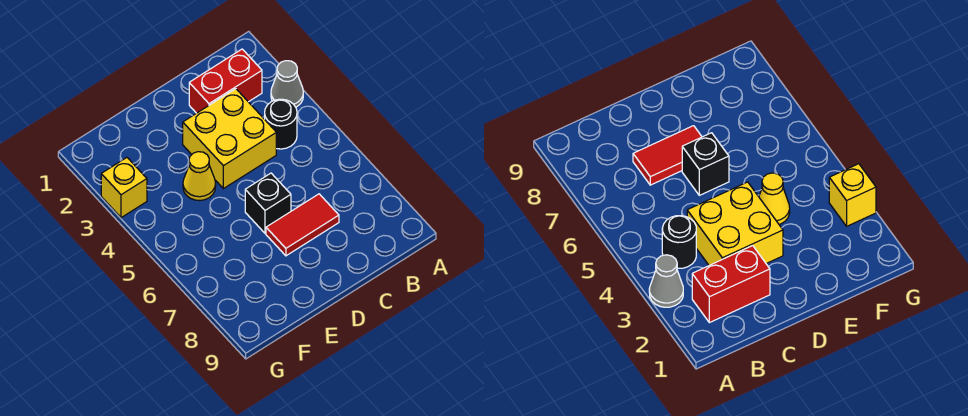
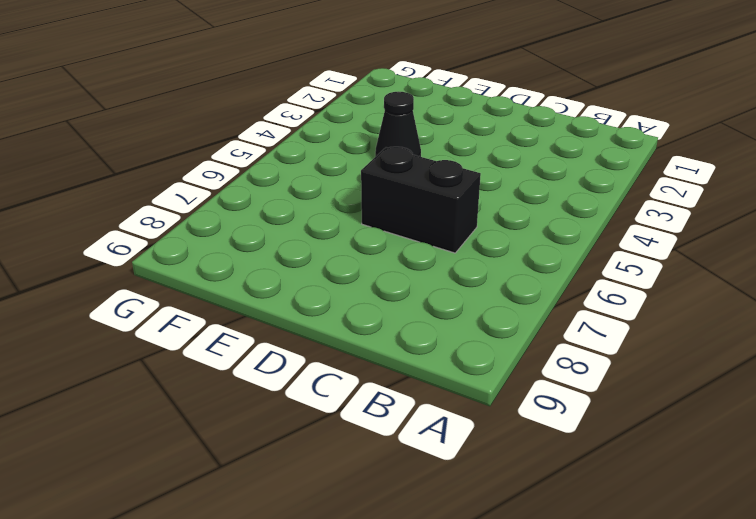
black 1x2 brick [361,147,481,253] -> black 1x1 brick [245,173,291,233]
black 1x1 cone [375,92,421,157] -> yellow 1x1 cone [183,152,216,201]
none -> grey 1x1 cone [271,61,303,107]
none -> red 1x2 brick [189,49,262,113]

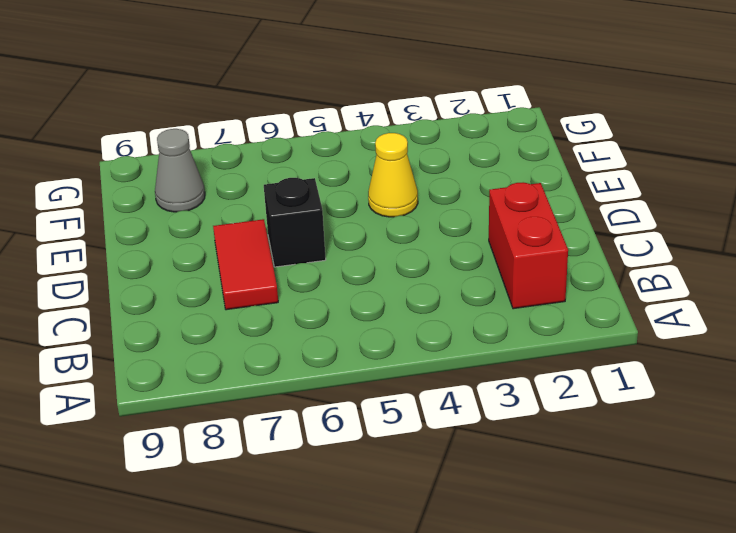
grey 1x1 cone [155,129,205,212] -> grey 1x1 cone moved to [271,61,303,107]
none -> black 1x1 round brick [265,99,297,149]
none -> yellow 2x2 brick [183,89,276,189]

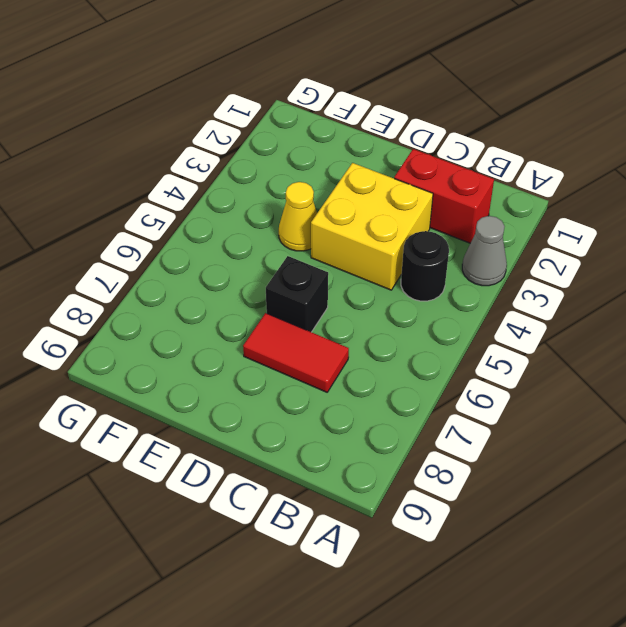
none -> yellow 1x1 brick [101,158,147,218]

